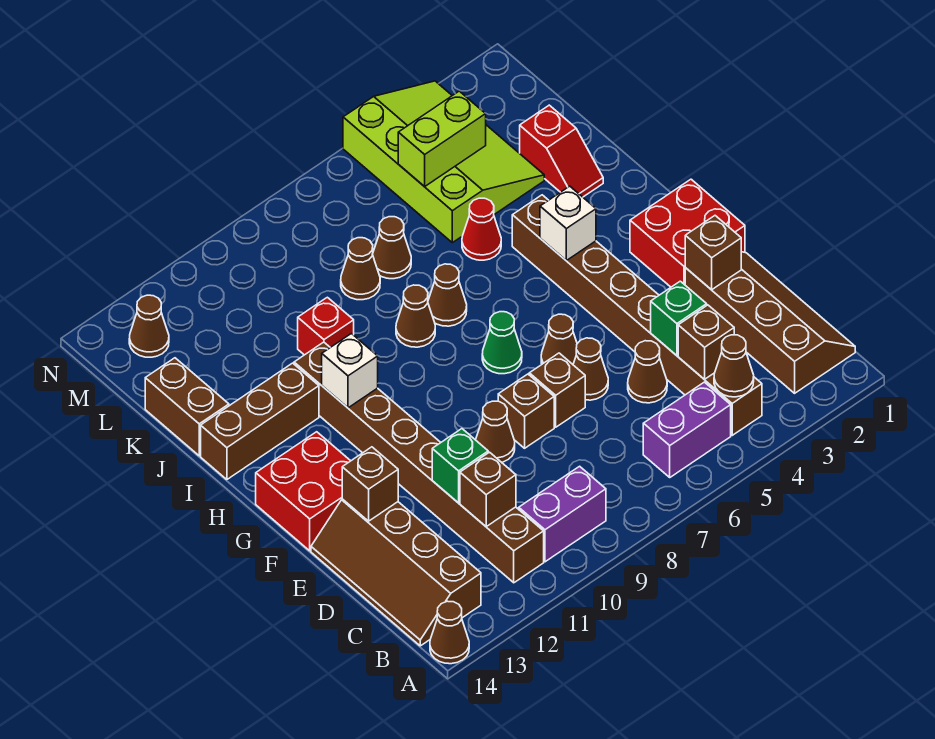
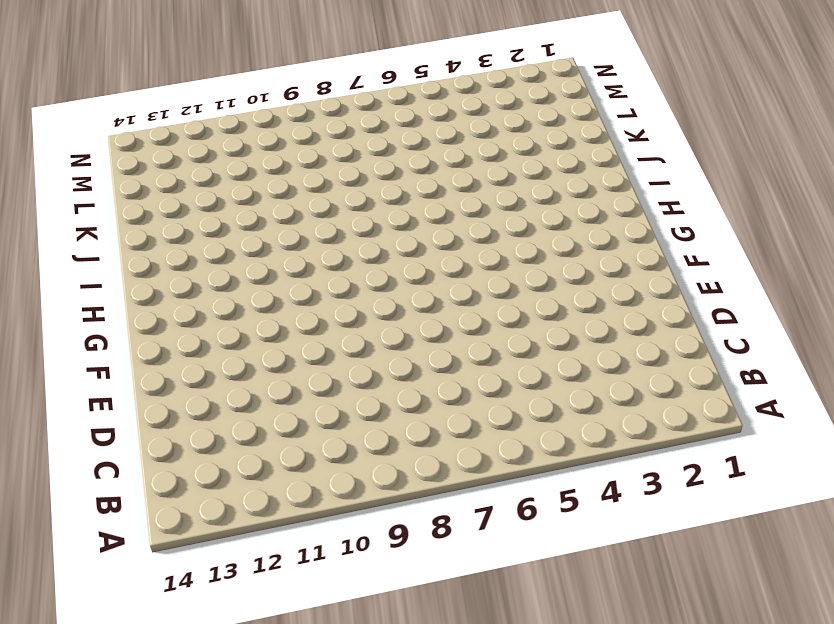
none -> brown 1x1 cone [430,601,469,664]
none -> brown 2x4 slope [685,252,855,393]
none -> brown 1x8 brick [512,195,762,435]
none -> purple 1x2 brick [643,382,731,477]

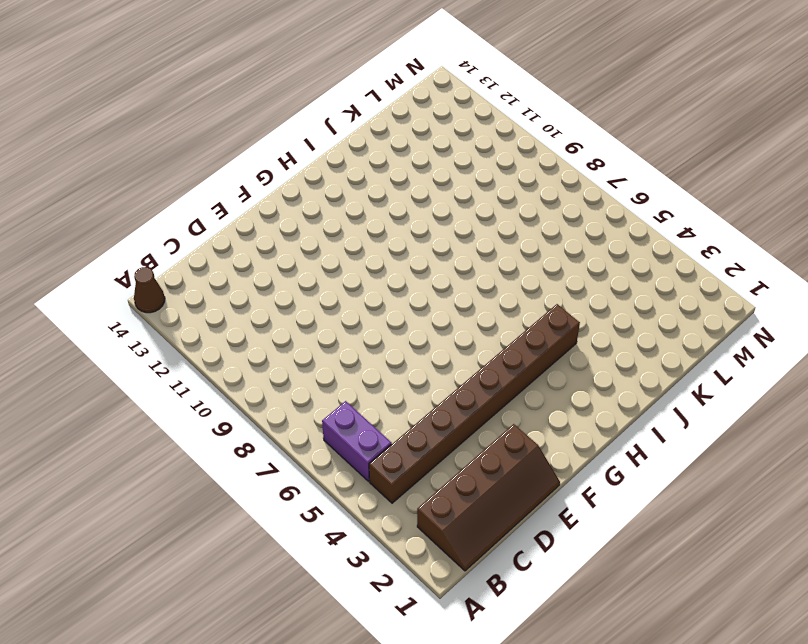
none -> purple 1x2 brick [519,466,606,562]
none -> brown 1x8 brick [294,342,544,583]
none -> brown 2x4 slope [311,499,481,646]
none -> brown 1x1 cone [628,341,667,403]

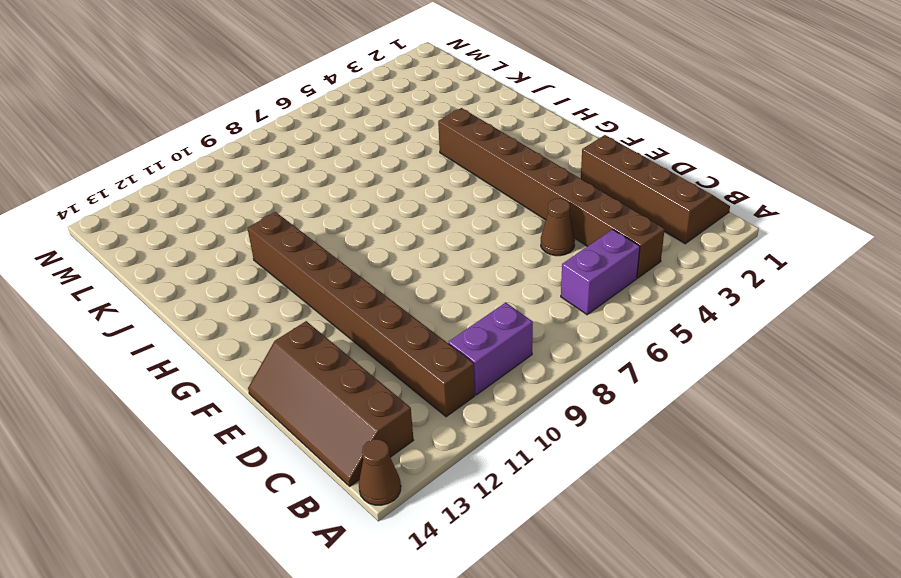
none -> brown 1x1 cone [573,338,608,400]
none -> brown 1x1 brick [529,353,585,427]
none -> brown 1x1 brick [498,374,554,448]
none -> brown 1x1 cone [476,401,515,462]

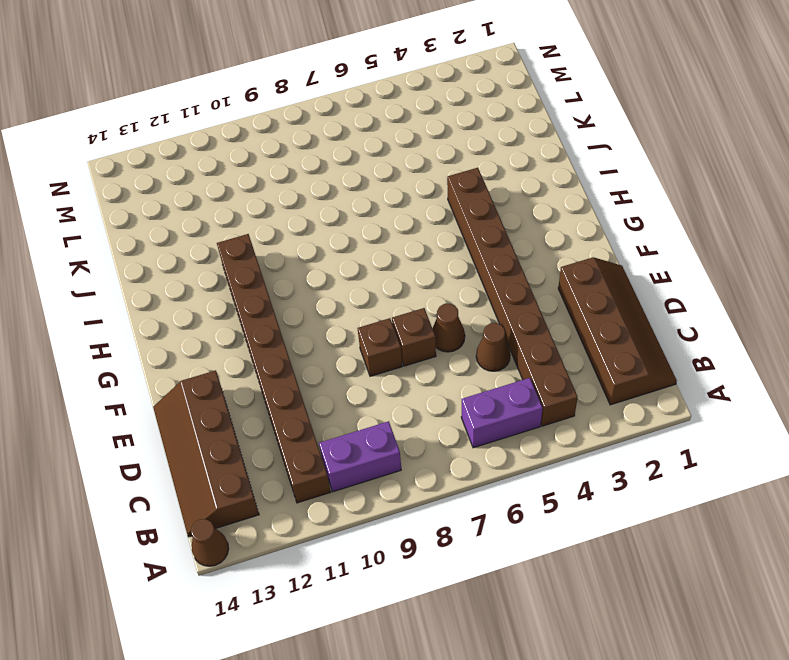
none -> brown 1x1 cone [476,401,515,462]
none -> red 2x2 brick [630,179,745,287]
none -> brown 1x1 cone [541,314,577,364]
none -> red 2x2 brick [256,432,350,551]

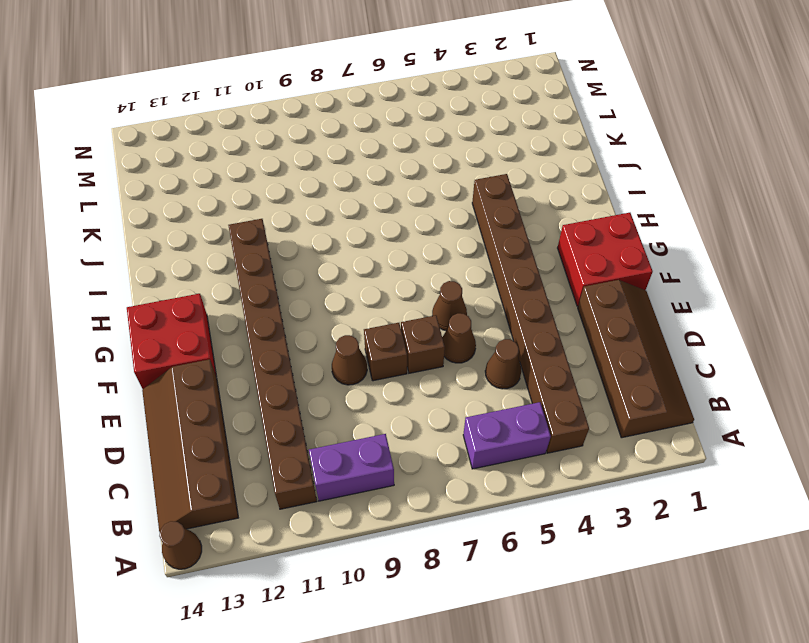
none -> green 1x1 cone [482,312,522,374]
none -> brown 1x1 cone [428,264,467,326]
none -> brown 1x1 cone [396,285,435,347]
none -> brown 1x3 brick [201,363,319,480]

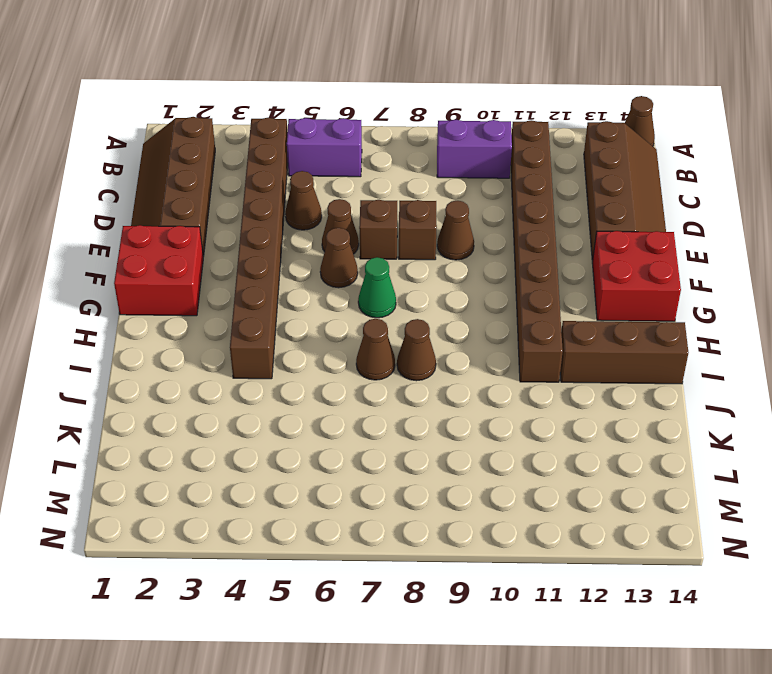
none -> red 1x2 slope [520,105,603,197]
none -> red 1x1 cone [462,198,501,260]
none -> red 1x1 brick [298,297,354,355]
none -> brown 1x2 brick [145,358,229,456]

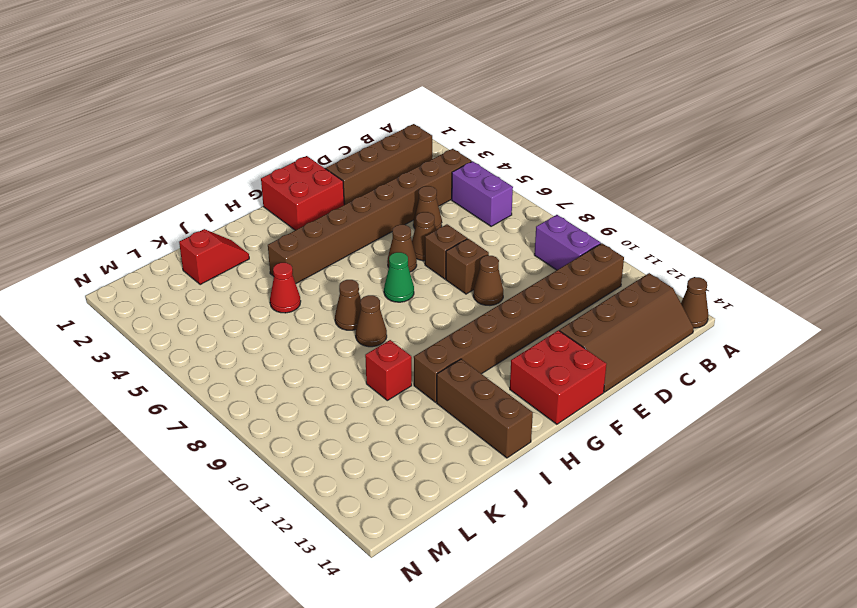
none -> brown 1x2 brick [145,358,229,456]
none -> lime 3x4 slope [343,81,544,243]
none -> brown 1x1 cone [372,217,411,279]
none -> brown 1x1 cone [341,238,380,300]

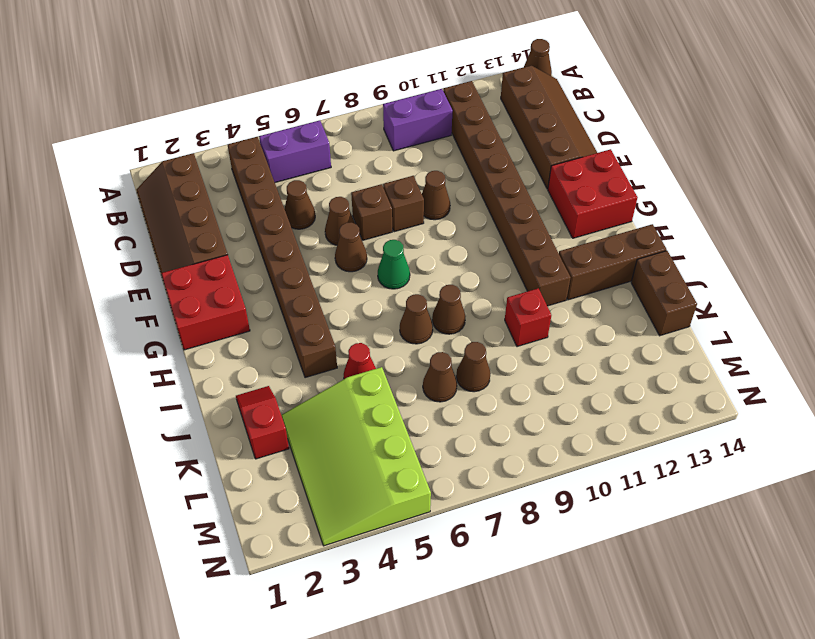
none -> brown 1x1 cone [129,295,169,357]
none -> brown 1x1 cone [714,335,754,397]
none -> brown 1x1 brick [678,305,734,379]
none -> brown 1x1 brick [460,452,516,527]

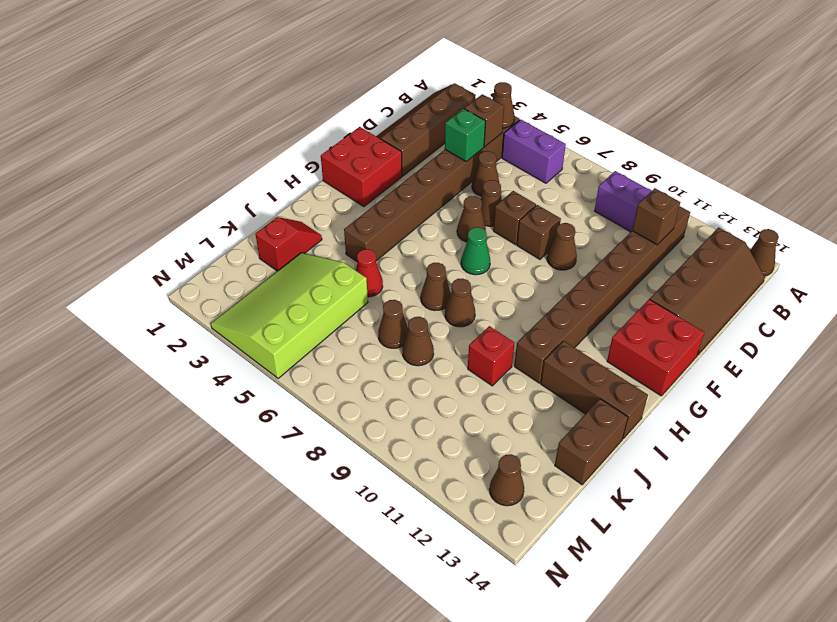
none -> green 1x1 brick [432,429,488,503]
none -> brown 1x1 brick [685,216,741,290]
none -> brown 1x1 brick [342,447,398,521]
none -> white 1x1 brick [540,186,596,260]

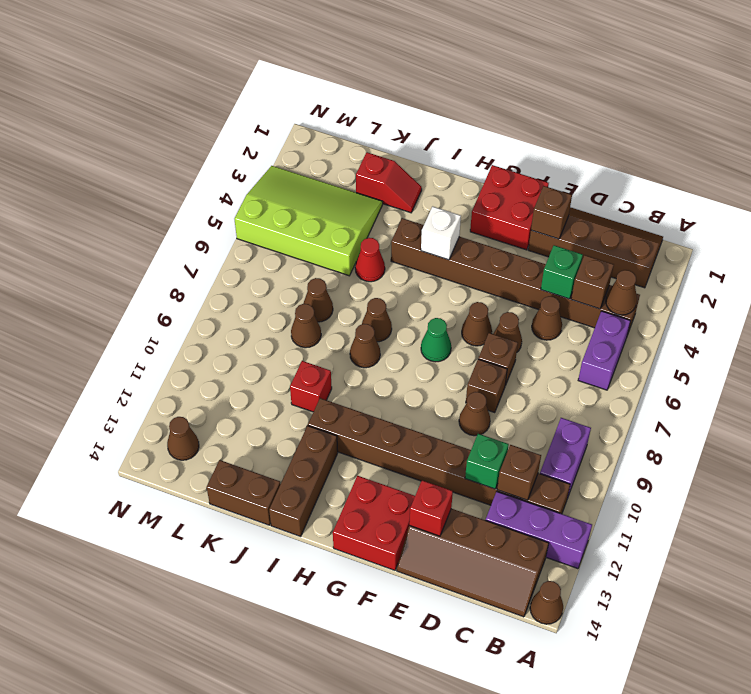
purple 1x3 brick [486,492,592,569] -> none
red 1x1 brick [409,480,453,536] -> brown 1x1 brick [342,447,398,521]
none -> white 1x1 brick [322,334,378,408]
none -> lime 1x2 brick [398,91,486,187]

